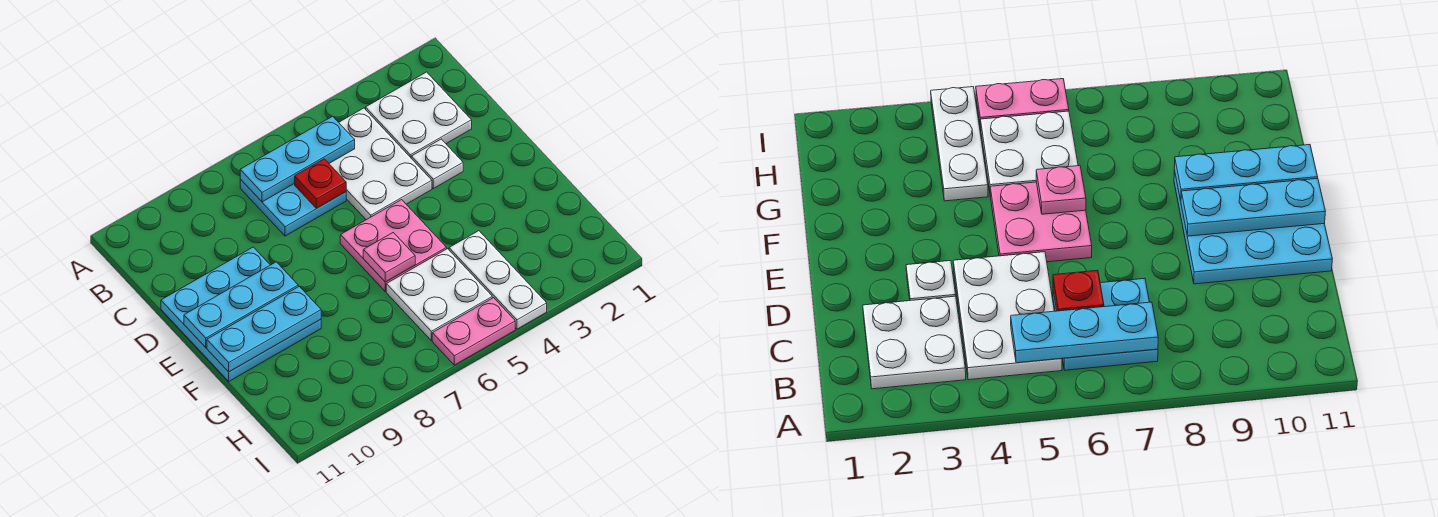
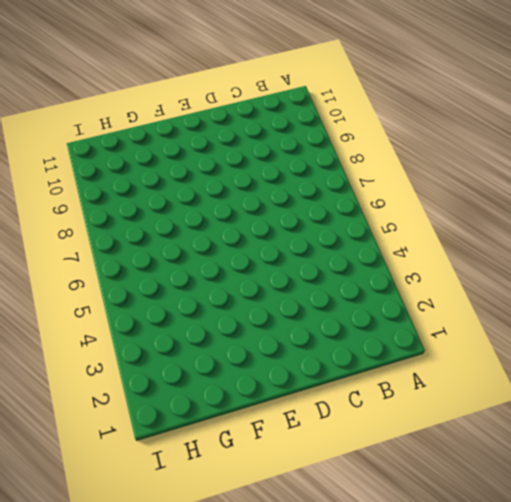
none -> white 2x2 plate [366,72,472,157]
none -> white 2x3 plate [329,108,432,220]
none -> cyan 2x2 plate [240,179,346,236]

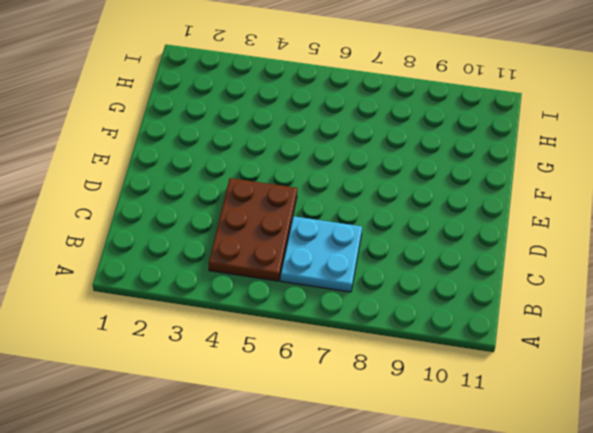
brown 2x3 plate [208,178,297,281] -> white 2x3 plate [329,108,432,220]
none -> white 2x2 plate [366,72,472,157]
none -> white 1x1 plate [411,139,463,189]
none -> cyan 3x3 plate [161,247,321,381]

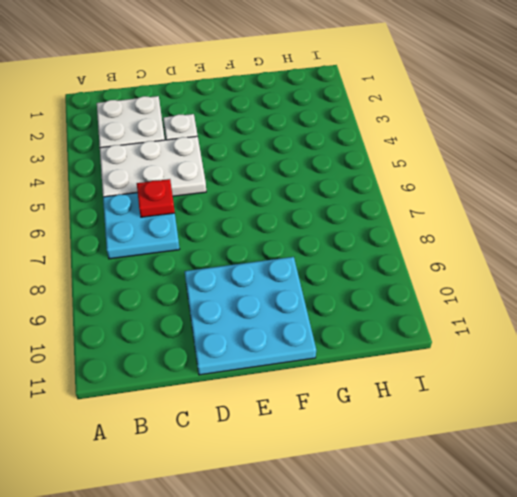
none -> pink 2x2 plate [340,200,447,292]
none -> white 1x3 plate [449,231,547,329]
none -> white 2x2 plate [386,249,492,341]

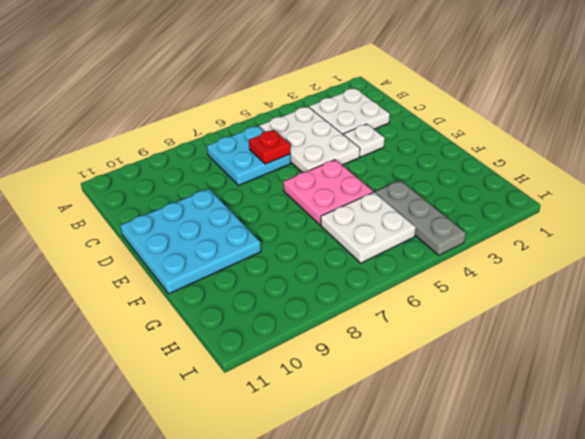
grey 1x3 plate [375,180,466,255] -> white 1x3 plate [449,231,547,329]
none -> pink 1x2 plate [432,298,515,365]
none -> cyan 1x3 plate [240,116,355,202]
none -> cyan 1x3 plate [184,262,299,347]

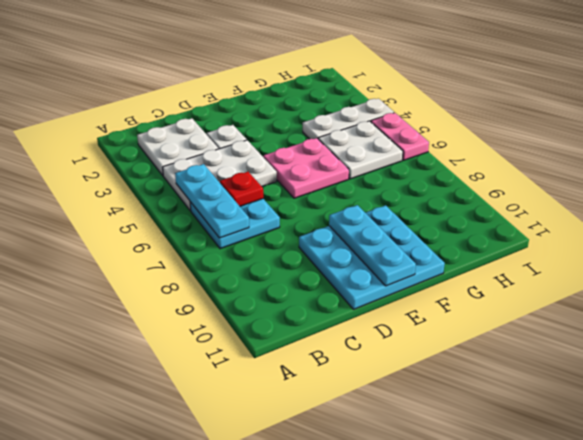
none -> pink 1x1 plate [363,233,415,282]
none -> cyan 1x3 plate [207,286,321,372]

